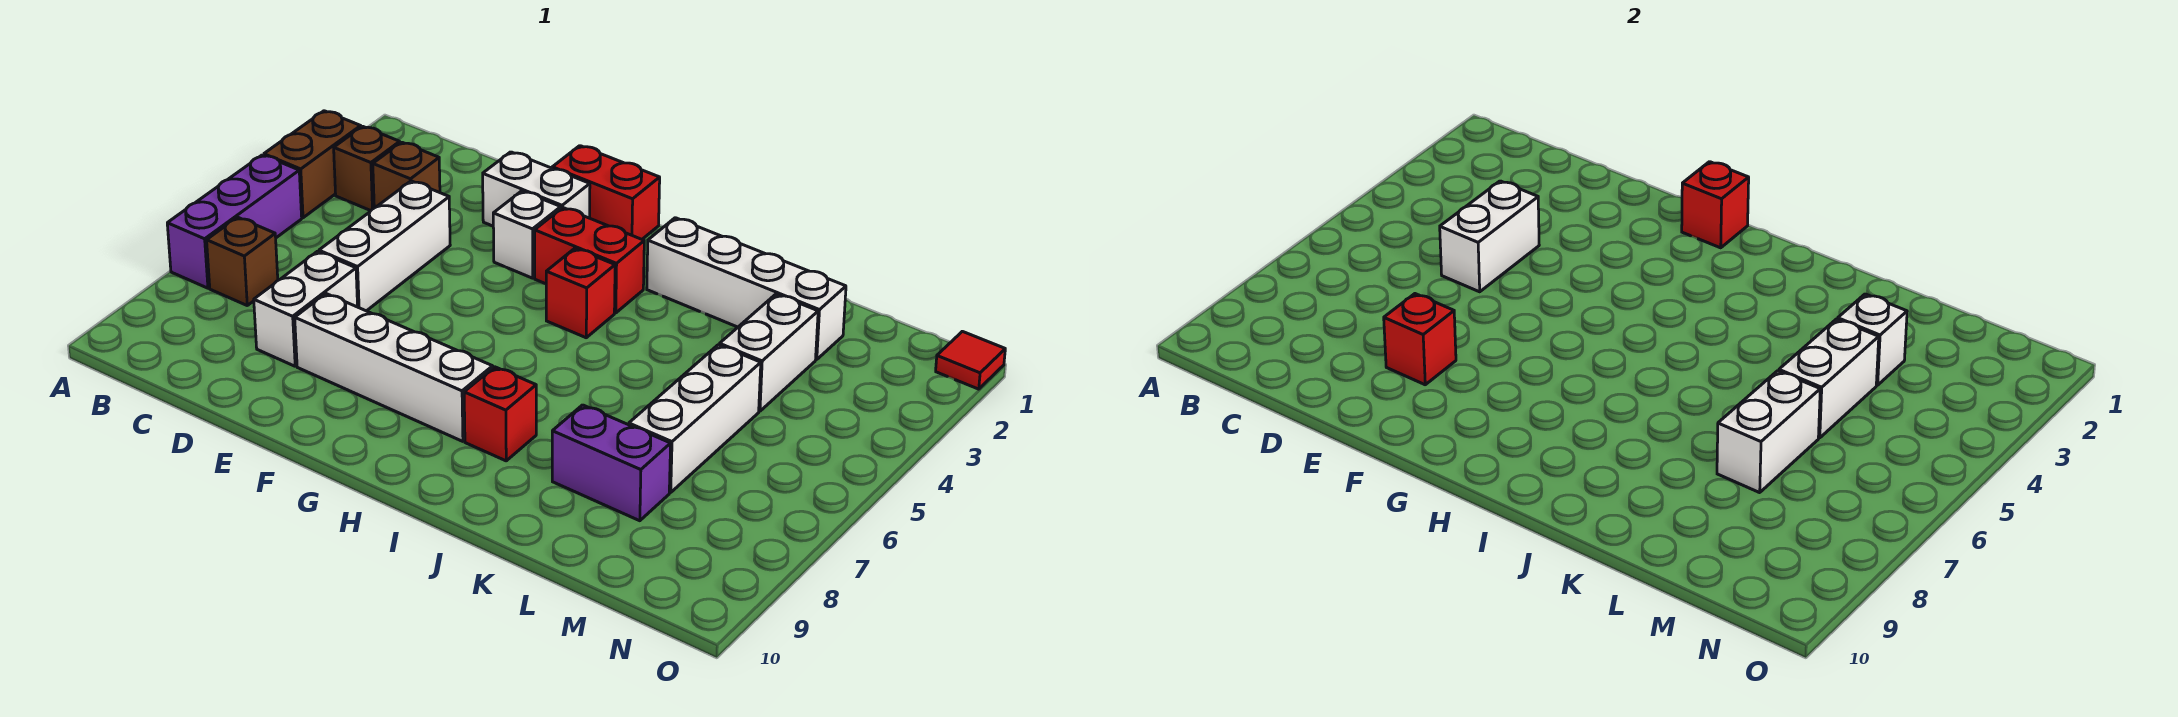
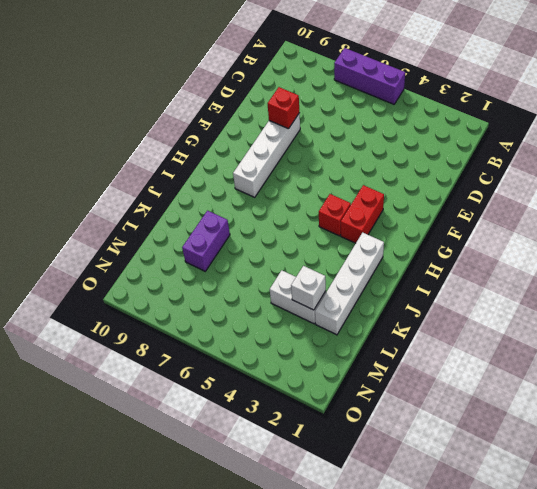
none -> brown 1x2 brick [264,111,361,218]
none -> brown 1x1 brick [334,126,400,211]
none -> brown 1x1 brick [207,217,278,305]

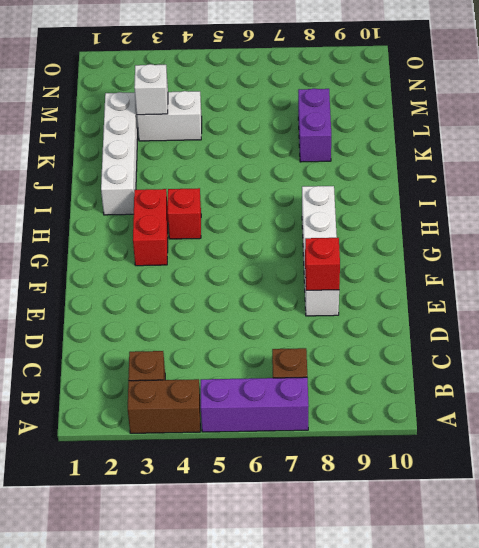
none -> brown 1x1 brick [373,142,440,208]
none -> white 1x3 brick [319,181,450,311]
none -> white 1x2 brick [254,251,358,366]

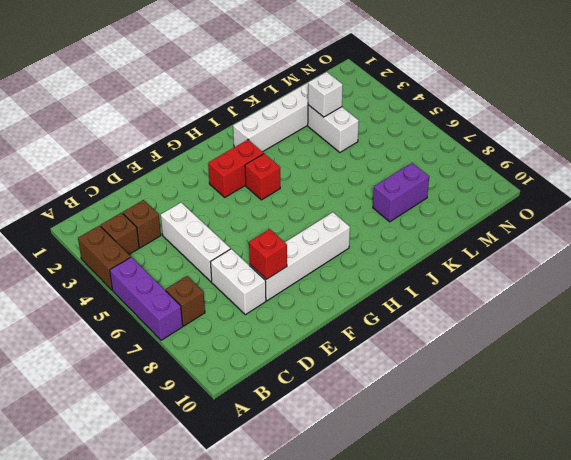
none -> white 1x2 brick [483,152,590,226]
none -> red 1x2 brick [552,146,660,239]
none -> white 1x1 brick [493,191,561,278]

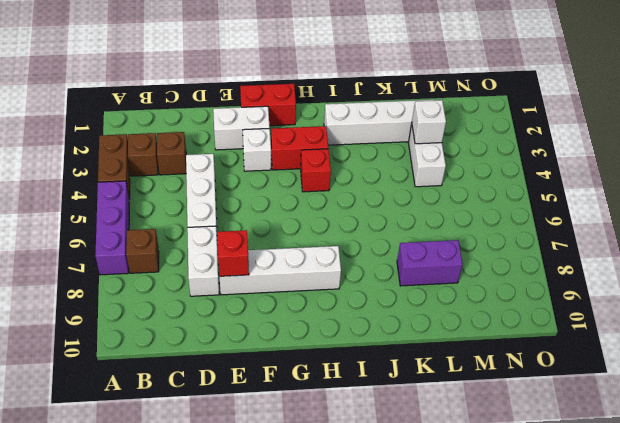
none -> red 1x1 brick [464,367,536,461]
none -> white 1x3 brick [629,345,761,493]
none -> red 1x1 tile [936,331,1005,389]

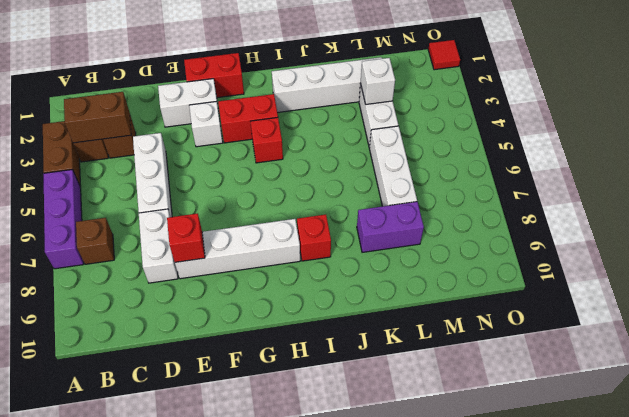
brown 1x2 brick [64,92,131,143] -> none
none -> white 1x2 brick [1440,181,1539,292]
none -> red 1x1 brick [1682,162,1749,248]
none -> white 1x2 brick [1779,319,1879,438]

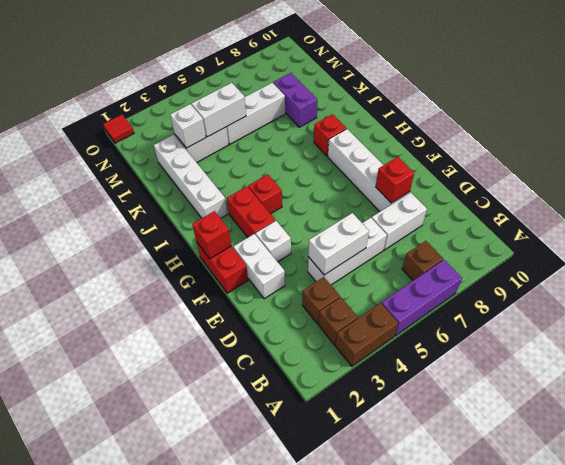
none -> white 1x2 brick [1717,371,1820,493]

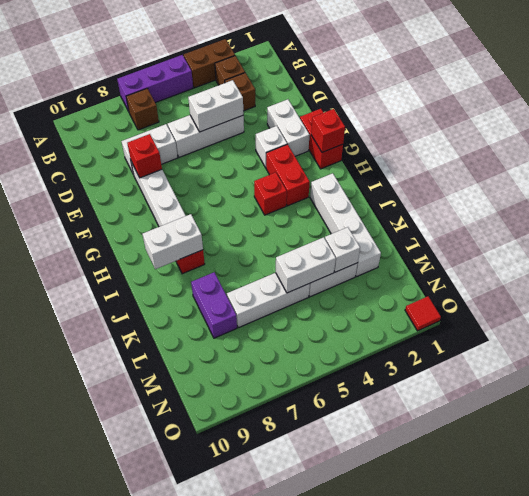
white 1x2 brick [142,214,203,269] -> white 1x2 brick moved to [1717,371,1820,493]

